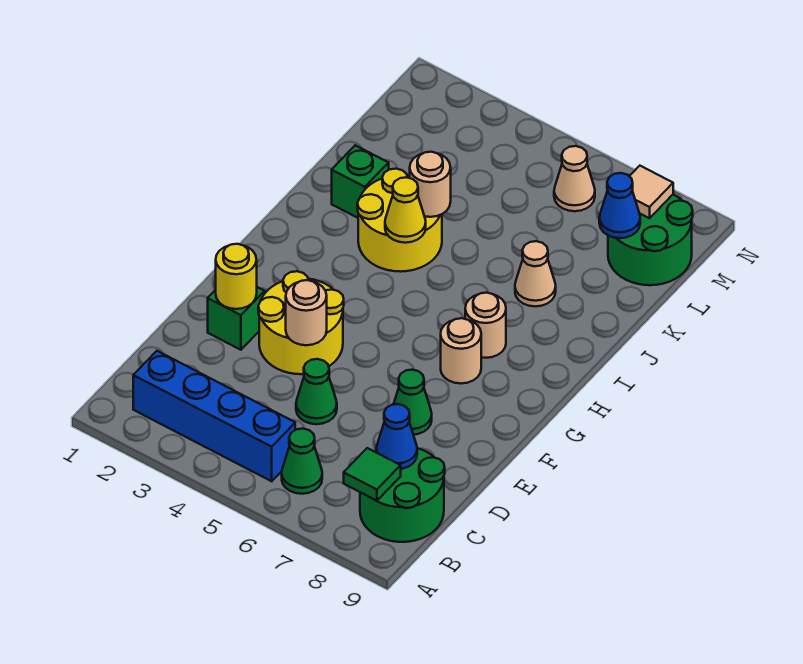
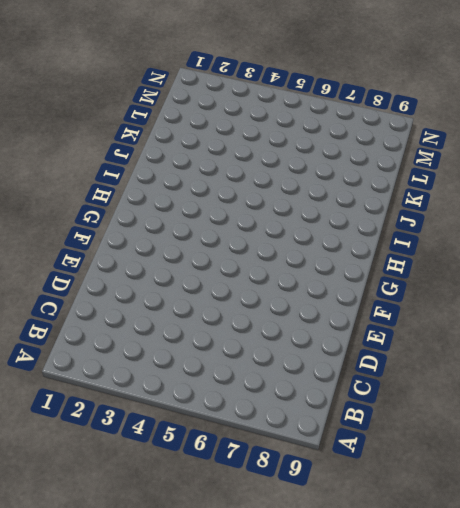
none -> blue 1x4 brick [133,351,295,481]
none -> green 1x1 cone [282,429,322,494]
none -> green 2x2 round brick [360,448,445,542]

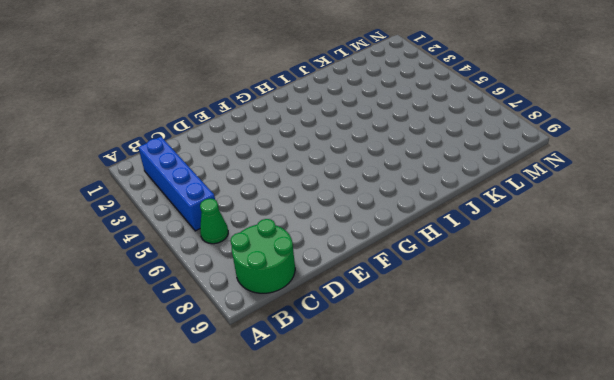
none -> green 1x1 cone [296,359,337,424]
none -> green 1x1 brick [208,287,265,350]
none -> yellow 2x2 round brick [258,271,344,374]

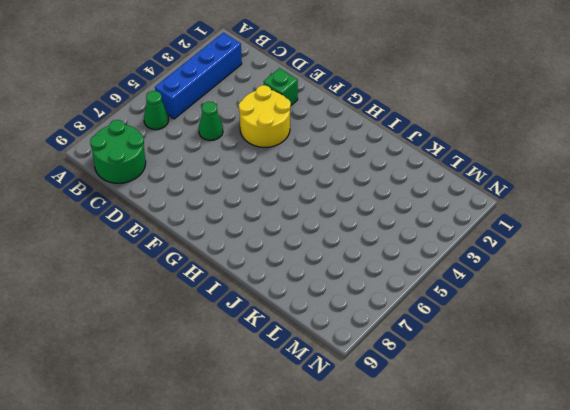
none -> green 1x1 cone [393,370,432,435]
none -> tan 1x1 round brick [441,318,481,384]
none -> tan 1x1 round brick [465,293,506,358]

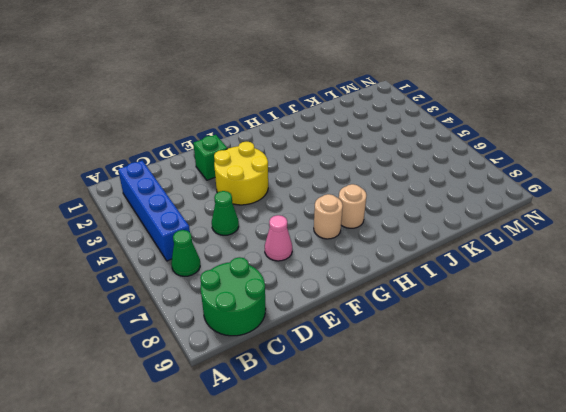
pink 1x1 cone [265,215,292,261] -> green 1x1 cone [393,370,432,435]
none -> yellow 2x2 round brick [357,169,442,272]
none -> green 1x1 brick [332,145,389,218]
none -> tan 1x1 cone [515,241,556,306]

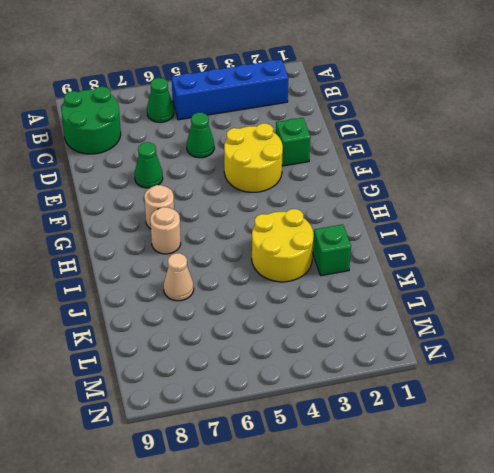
none -> green 2x2 round brick [608,195,693,285]
none -> tan 1x1 cone [554,146,595,211]
none -> green 1x1 tile [344,448,401,501]

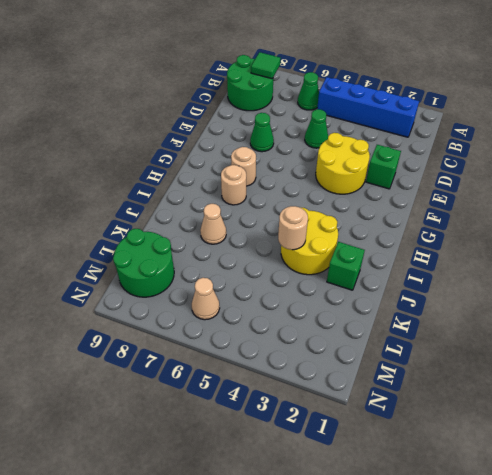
none -> blue 1x1 cone [376,404,417,469]
none -> yellow 1x1 round brick [216,244,257,309]
none -> tan 1x1 round brick [286,280,327,345]

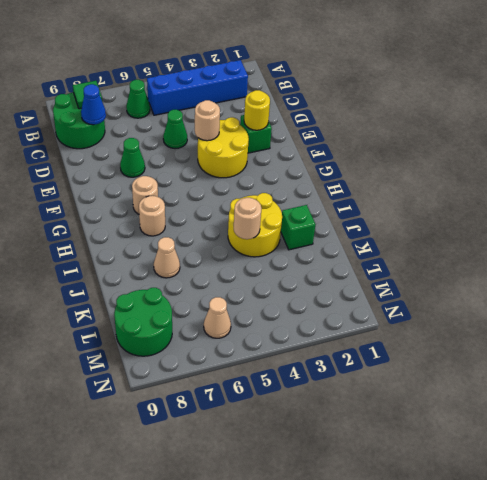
none -> yellow 1x1 cone [385,177,426,243]
none -> blue 1x1 cone [599,173,640,238]
none -> tan 1x1 tile [629,166,673,218]

